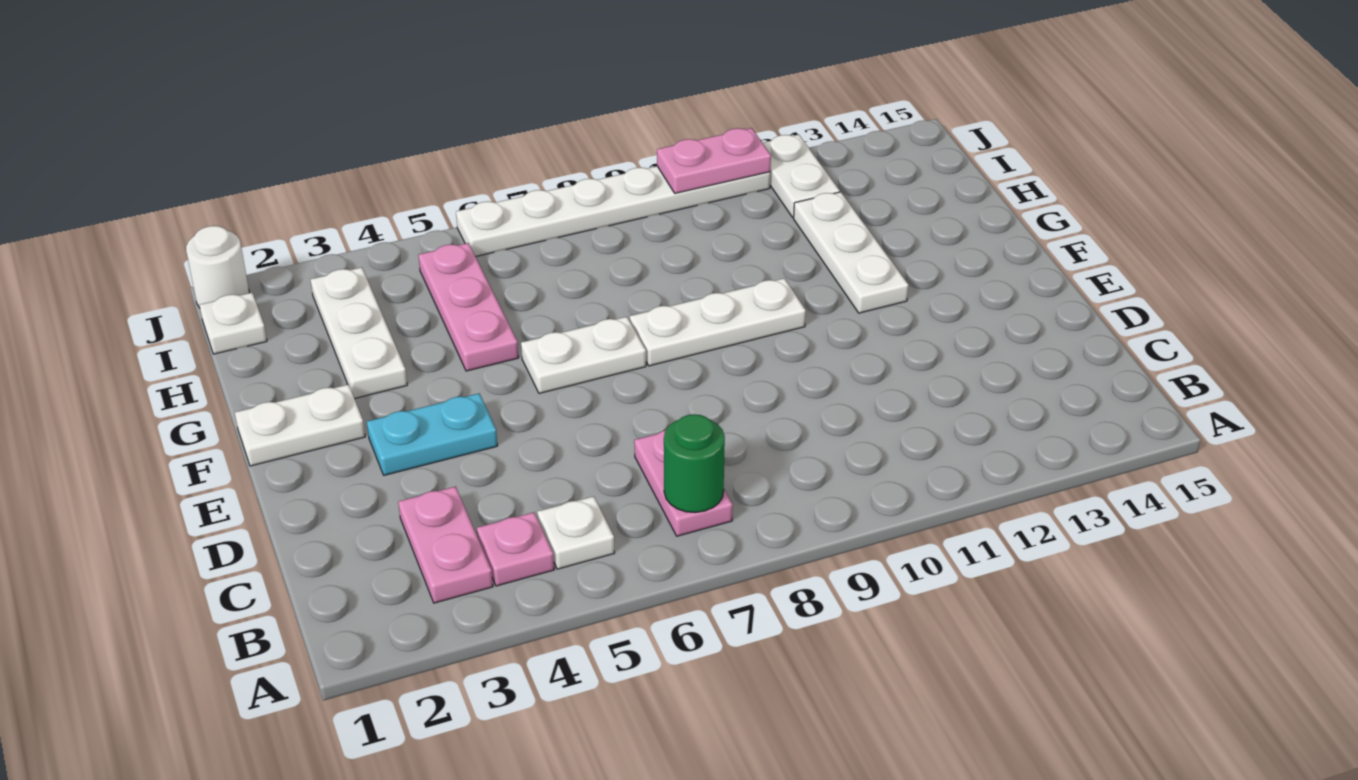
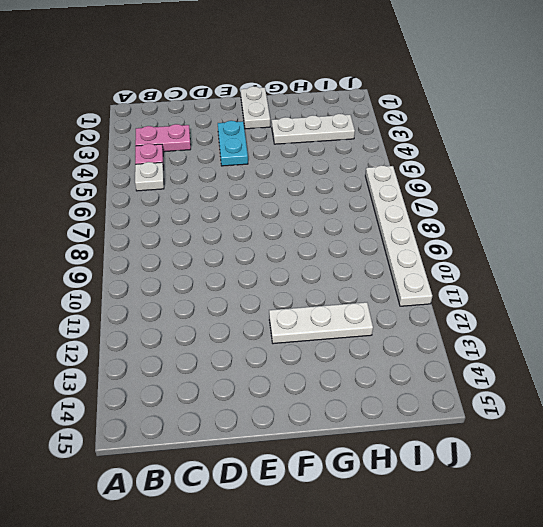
none -> pink 1x2 plate [634,430,733,536]
none -> white 1x2 plate [521,317,646,393]
none -> white 1x3 plate [630,278,806,366]

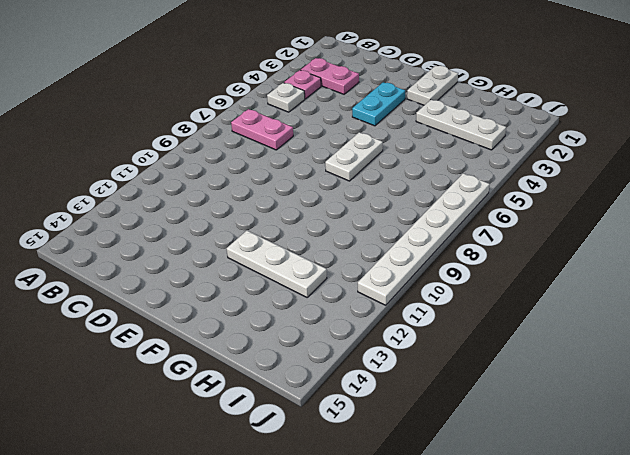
none -> white 1x3 plate [630,278,806,366]
none -> pink 1x3 plate [418,243,519,371]
none -> white 1x1 plate [199,293,267,354]

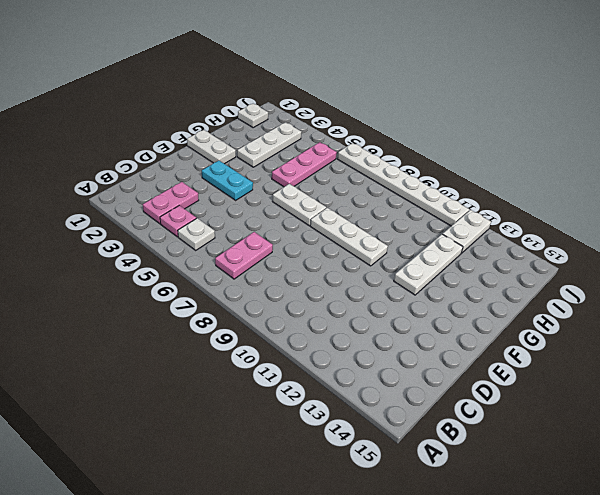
none -> white 1x1 round brick [186,226,249,308]
none -> green 1x1 round brick [664,414,725,513]
none -> pink 1x2 plate [657,128,771,193]

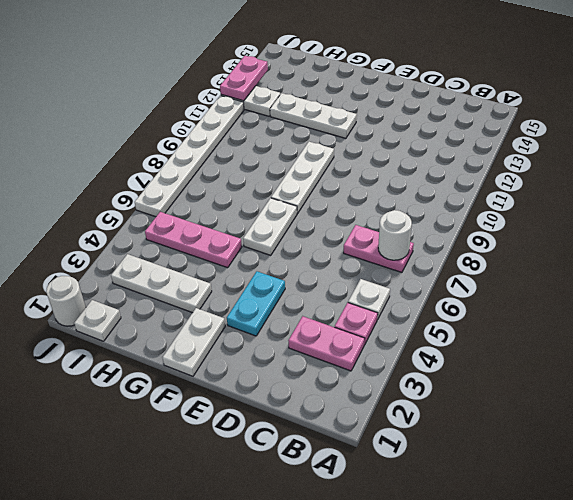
white 1x1 round brick [378,210,412,260] -> green 1x1 round brick [664,414,725,513]
pink 1x2 plate [220,56,268,101] -> pink 1x2 plate moved to [657,128,771,193]

